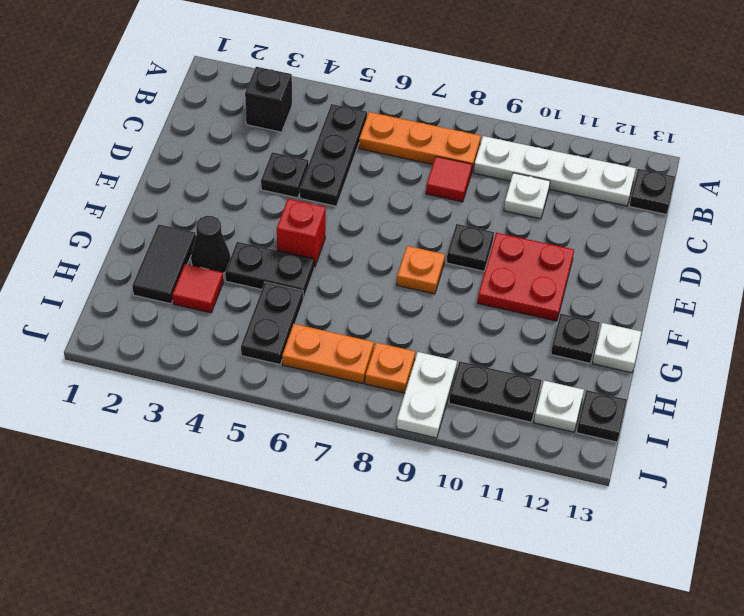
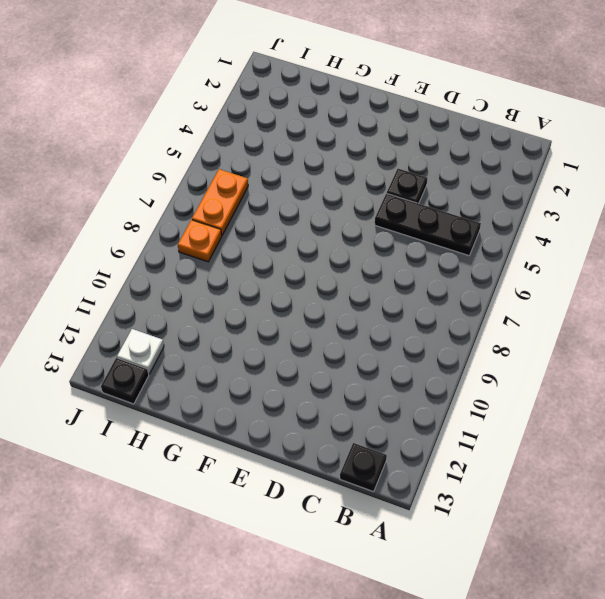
none -> black 1x1 brick [245,67,292,132]
none -> orange 1x3 plate [359,112,481,170]
none -> white 1x4 plate [474,136,636,206]

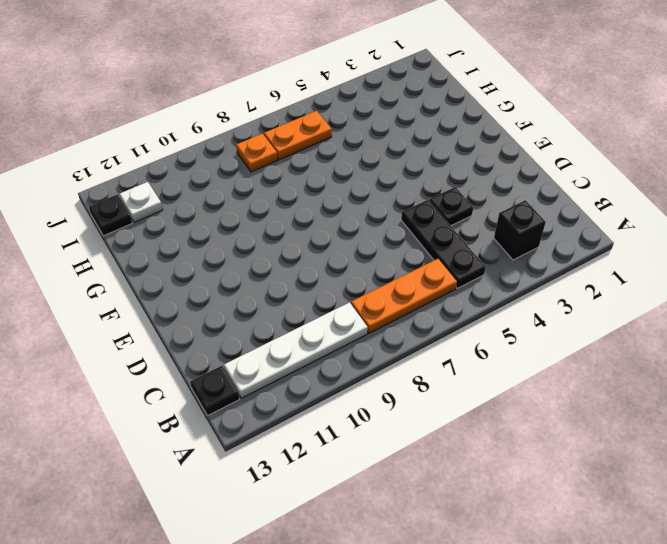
none -> red 1x1 tile [426,156,472,202]
none -> white 1x1 plate [504,173,550,219]
none -> black 1x1 plate [446,224,494,271]

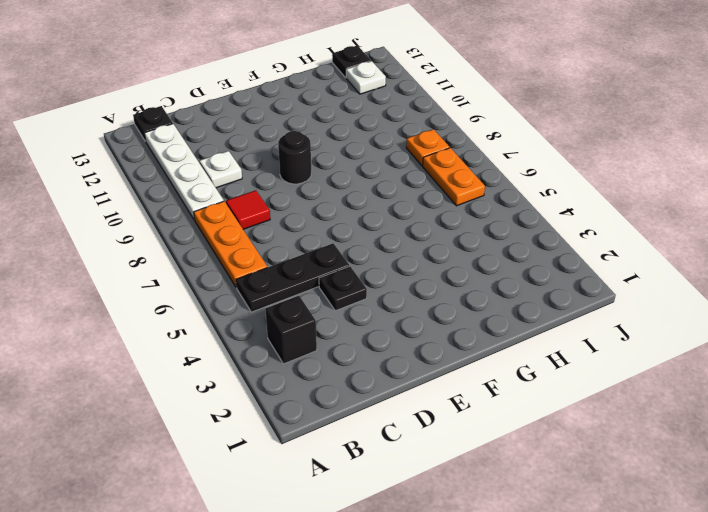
black 1x1 round brick [278,131,311,184] -> black 1x1 plate [446,224,494,271]
none -> red 2x2 plate [478,233,574,321]
none -> red 1x1 brick [277,199,326,267]
none -> orange 1x1 plate [397,246,445,294]

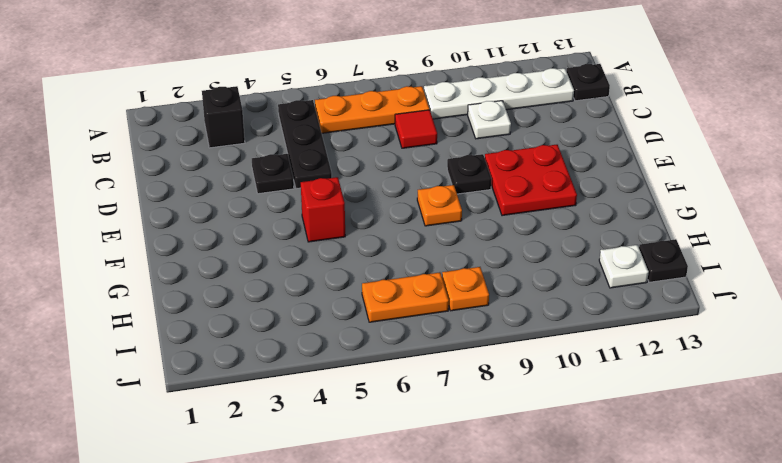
none -> black 1x2 tile [132,224,196,304]
none -> black 1x1 cone [191,216,230,273]
none -> black 1x2 plate [225,242,314,299]

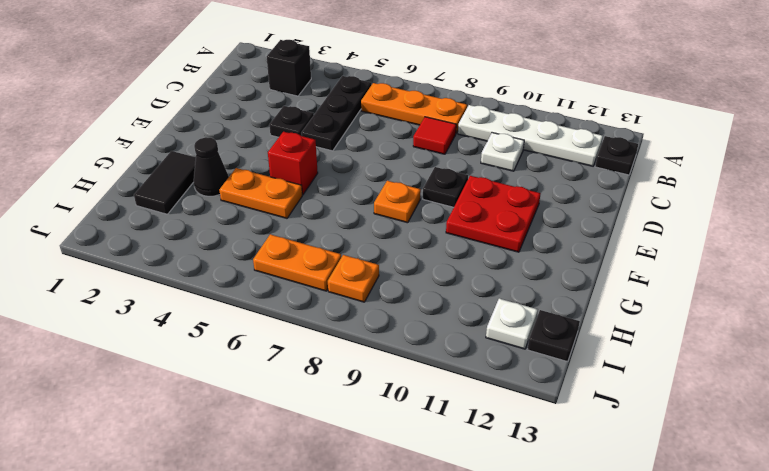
orange 1x2 plate [219,168,302,218] -> black 1x2 plate [225,242,314,299]
none -> black 1x1 plate [551,314,600,363]
none -> white 1x1 plate [593,323,641,373]
none -> red 1x1 tile [172,264,223,313]

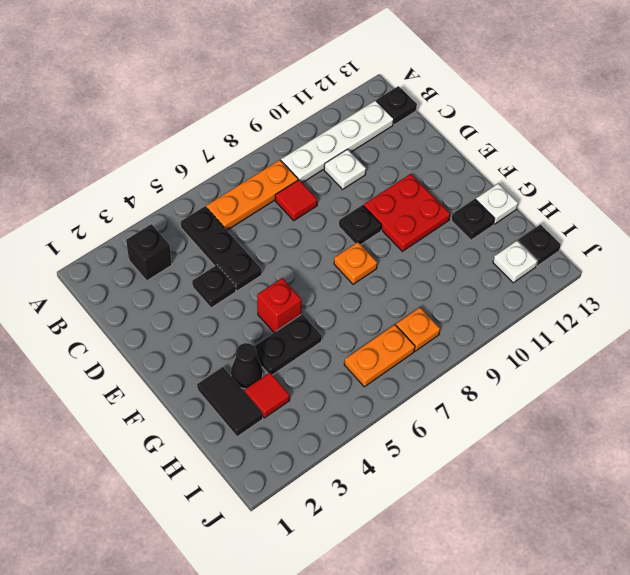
none -> black 1x2 plate [241,282,303,364]
none -> white 1x2 plate [396,352,457,438]
none -> black 1x2 plate [449,361,541,422]

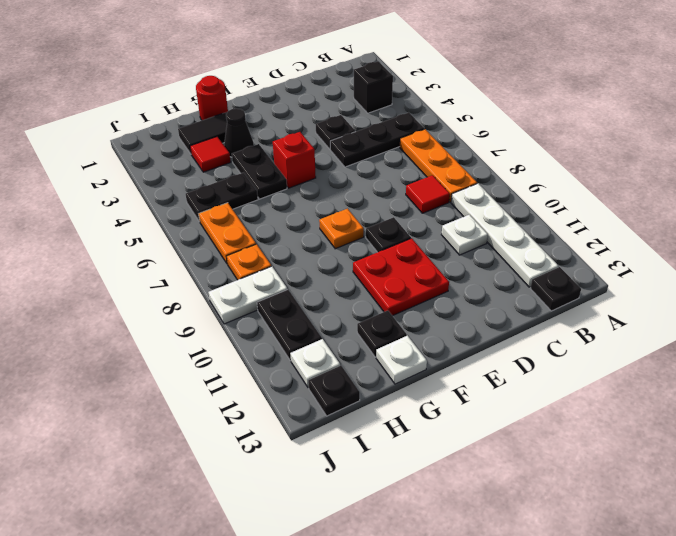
red 1x1 round brick [196,76,228,120] -> none

